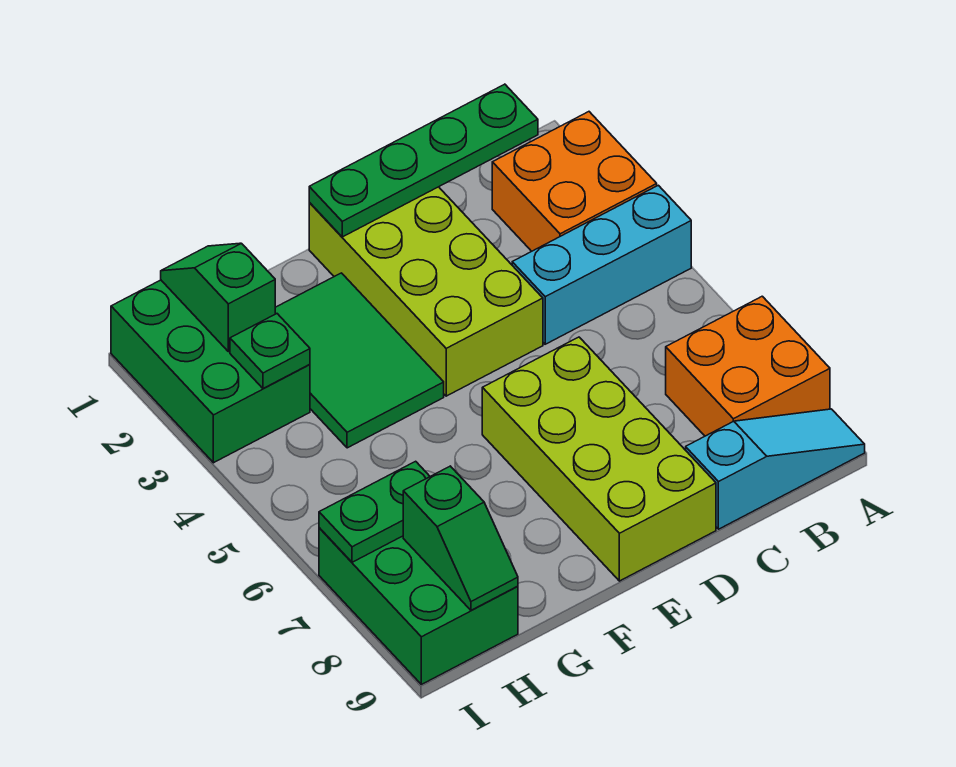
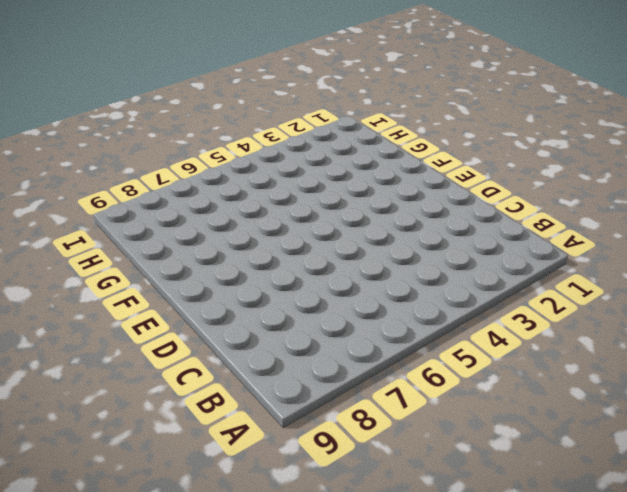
none -> orange 2x2 brick [492,112,657,251]
none -> cyan 1x3 brick [512,185,691,344]
none -> orange 2x2 brick [666,296,830,436]

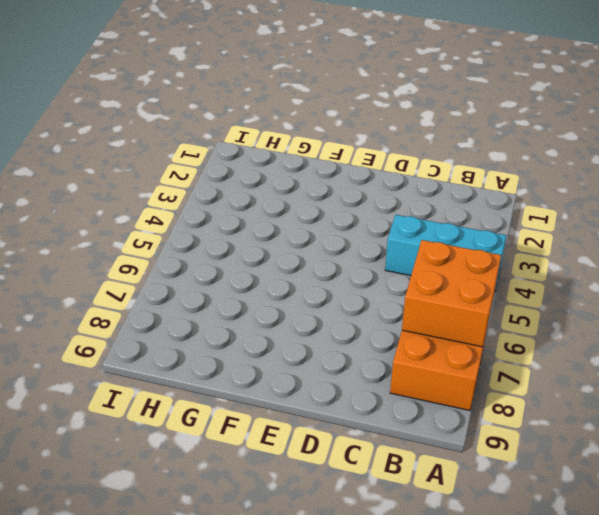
orange 2x2 brick [402,240,501,347] -> orange 2x2 brick moved to [492,112,657,251]
none -> cyan 1x3 slope [686,409,865,529]
none -> lime 2x4 brick [309,187,543,396]
none -> lime 2x4 brick [482,337,716,581]

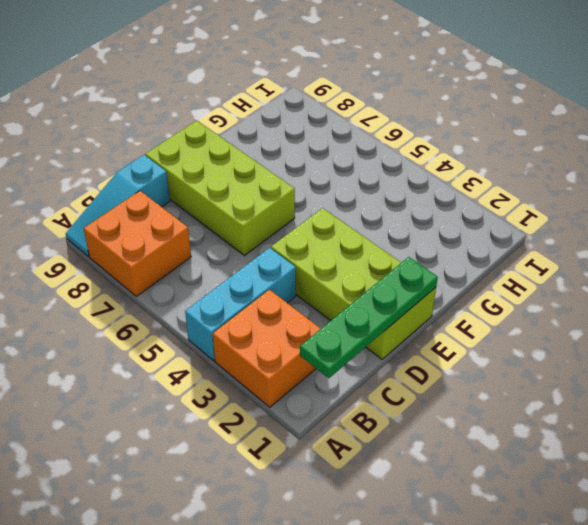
none -> green 2x3 tile [275,273,444,448]
none -> green 2x3 brick [111,280,310,463]
none -> green 2x3 brick [319,528,518,684]

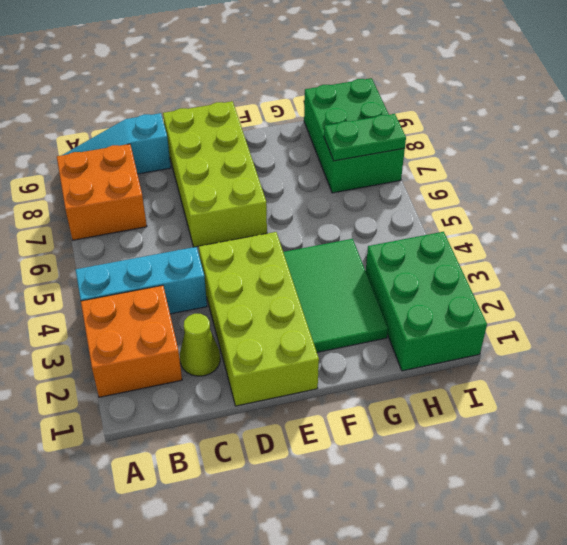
lime 1x1 cone [180,314,220,376] -> none
none -> green 1x4 plate [309,84,538,237]
none -> green 1x2 slope [161,243,275,352]
none -> green 1x1 plate [230,314,310,388]

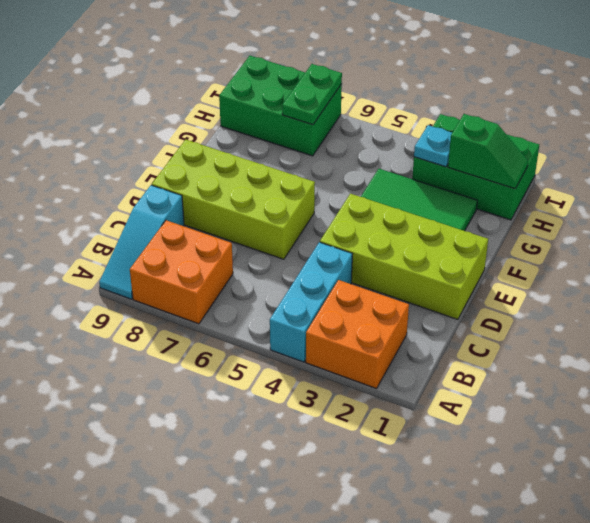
cyan 1x1 plate [414,125,452,167] -> green 1x1 plate [230,314,310,388]
none -> green 1x4 plate [309,84,538,237]
none -> green 1x2 slope [403,466,518,610]

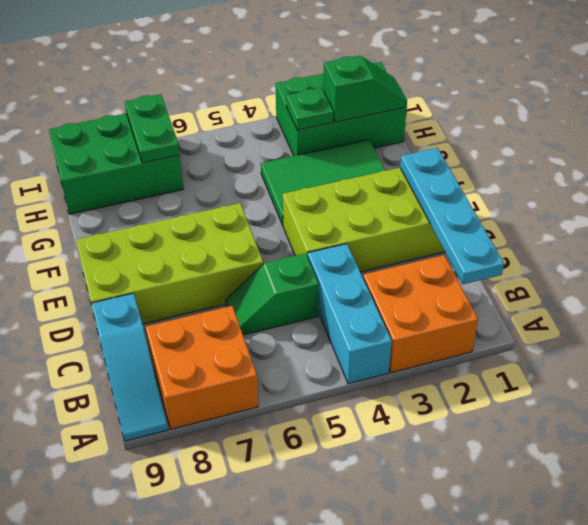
cyan 1x4 plate [400,148,504,284] -> green 1x4 plate [309,84,538,237]
green 1x2 slope [225,253,319,335] -> green 1x2 slope moved to [403,466,518,610]

